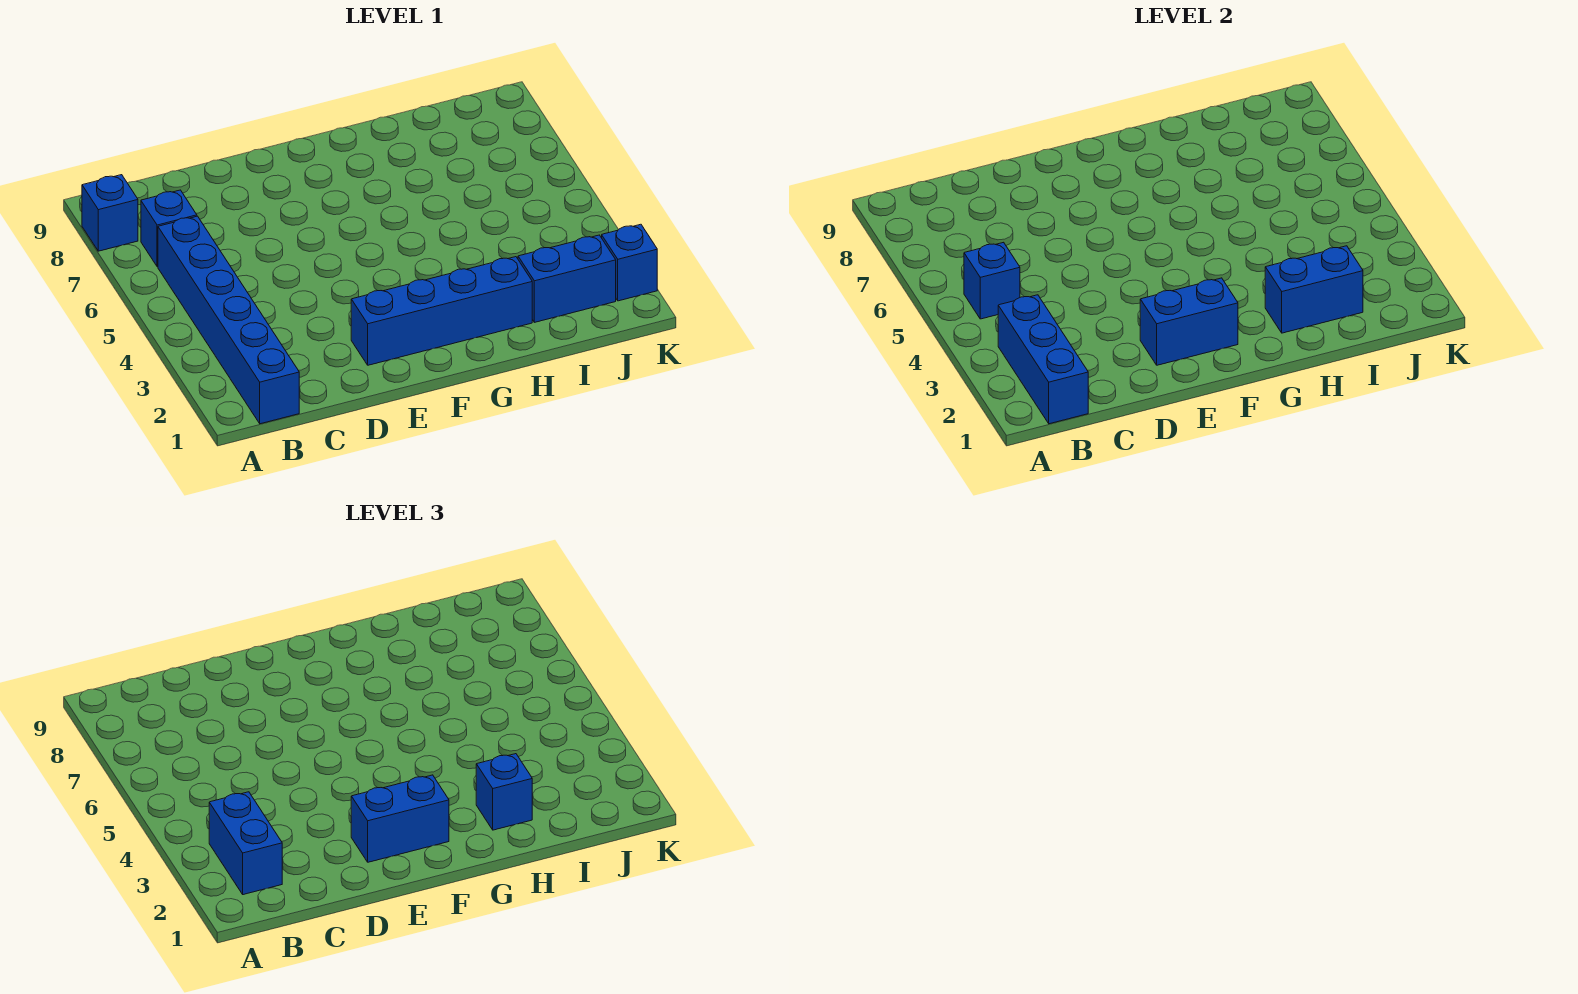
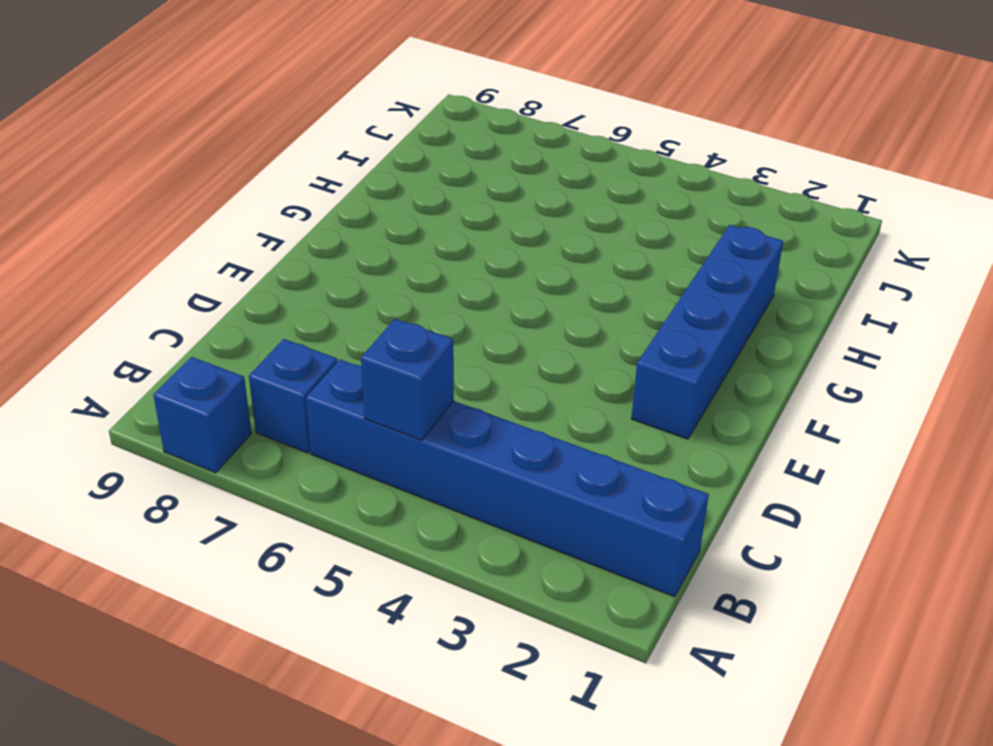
none -> blue 1x2 brick [518,235,616,322]
none -> blue 1x1 brick [602,224,657,301]
none -> blue 1x3 brick [998,295,1088,424]

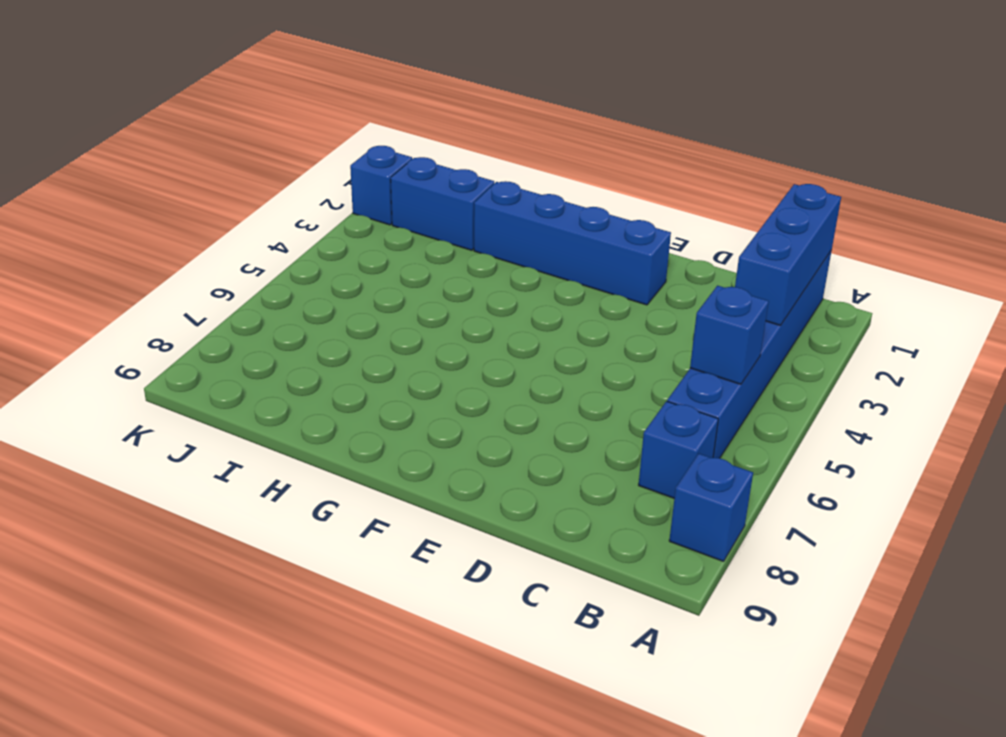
none -> blue 1x2 brick [1140,278,1238,365]
none -> blue 1x2 brick [1265,246,1363,333]
none -> blue 1x2 brick [209,792,282,895]

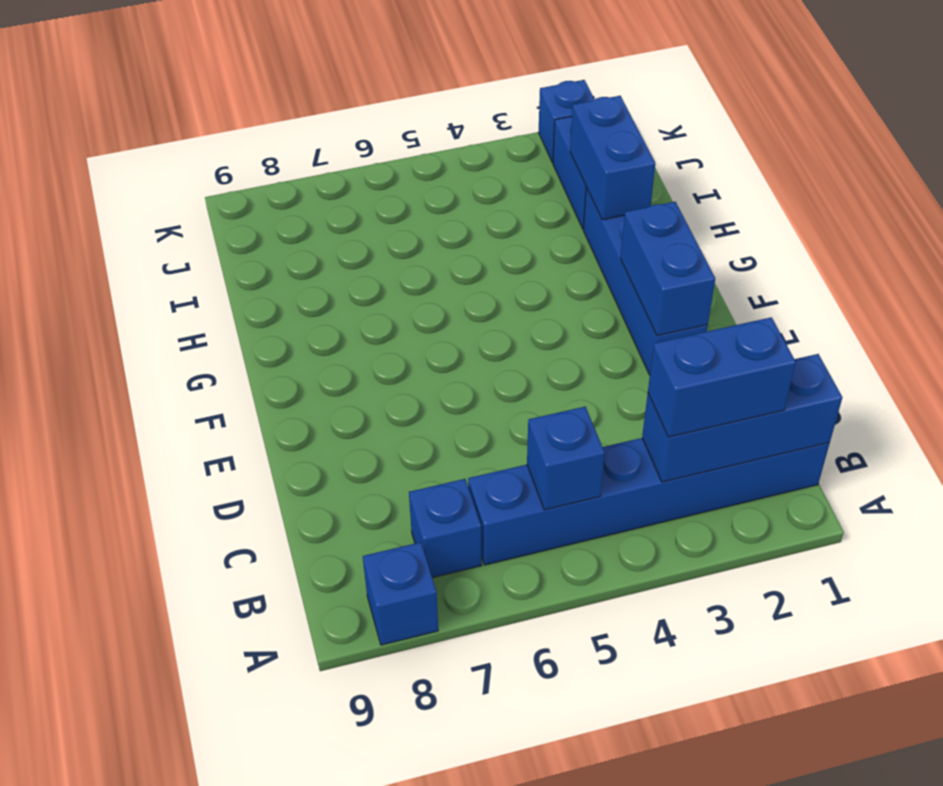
none -> blue 1x2 brick [351,775,449,862]
none -> blue 1x1 brick [476,754,532,830]

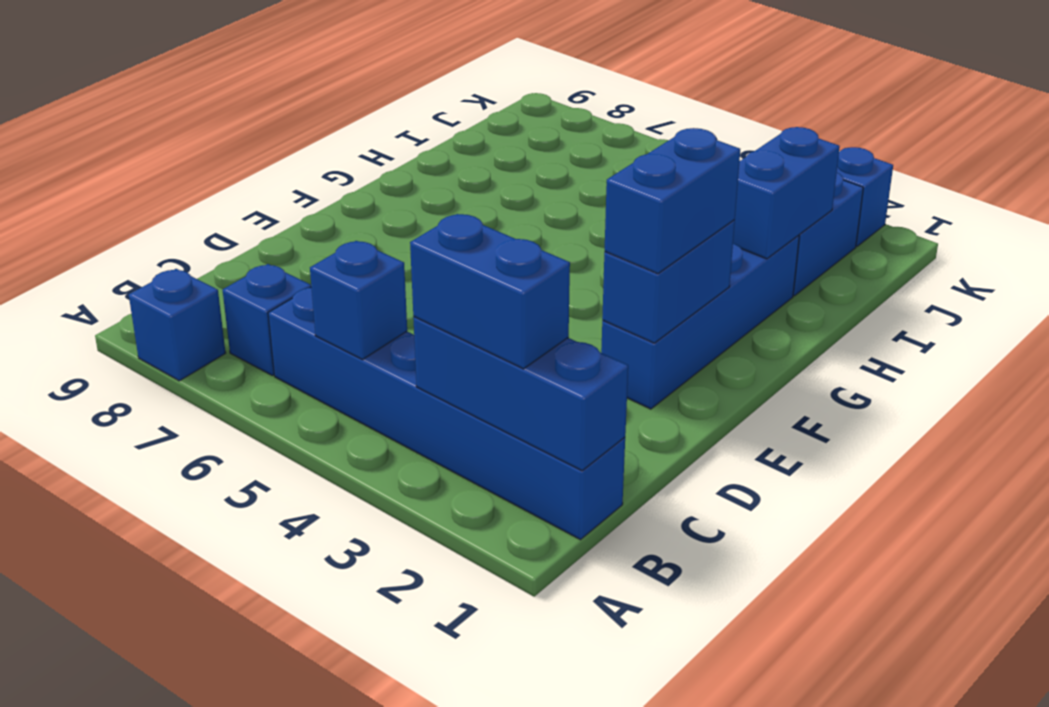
none -> blue 1x1 brick [476,754,532,830]

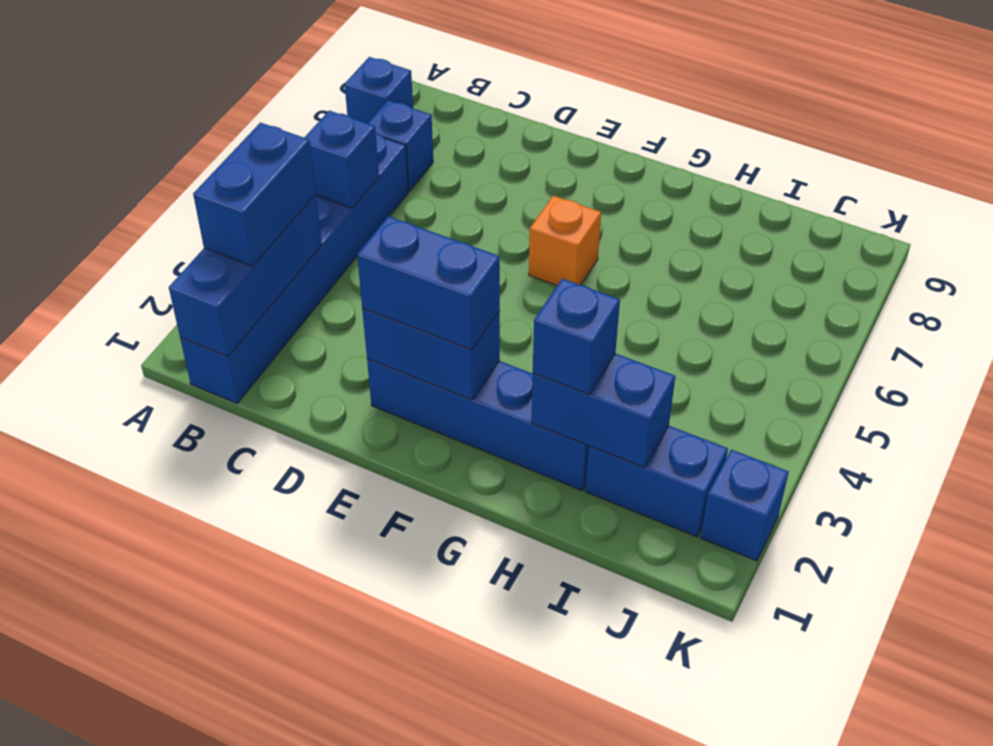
orange 1x1 brick [529,196,601,285] -> none

